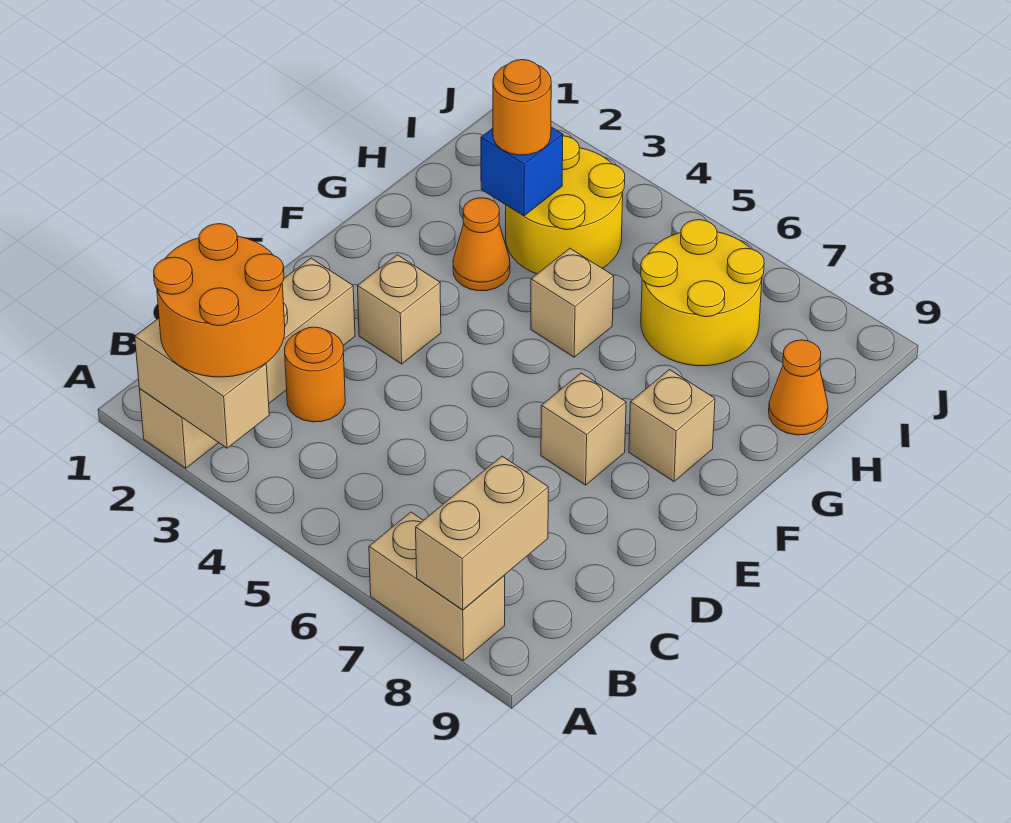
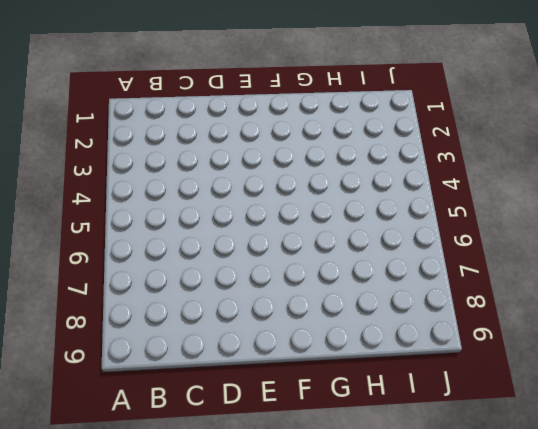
none -> tan 1x4 brick [139,258,355,468]
none -> tan 1x2 brick [369,512,505,660]
none -> orange 1x1 round brick [285,327,345,422]

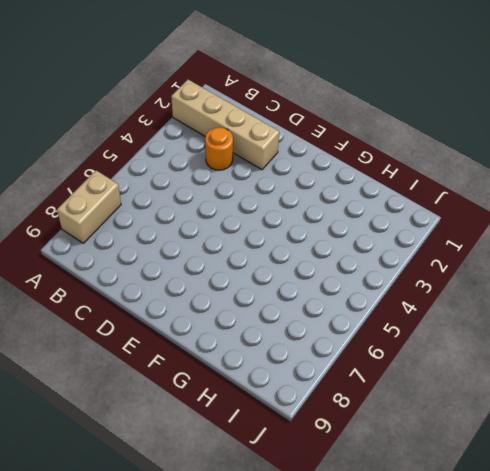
none -> tan 1x1 brick [357,255,441,364]
none -> tan 1x1 brick [541,373,626,485]
none -> tan 1x1 brick [629,370,715,481]

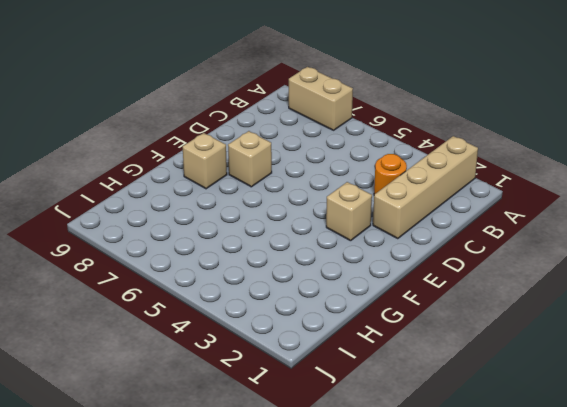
none -> orange 1x1 cone [453,198,510,291]
none -> tan 1x1 brick [531,248,614,357]
none -> yellow 2x2 round brick [506,136,625,274]

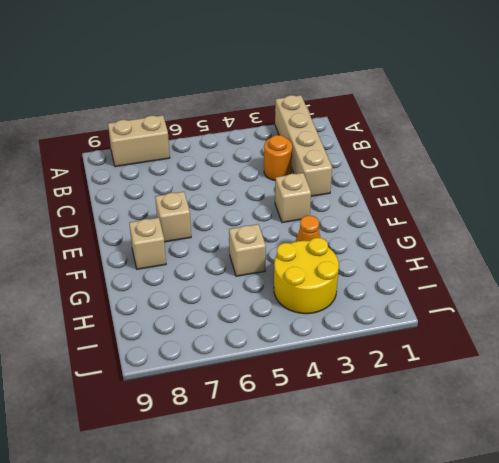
none -> yellow 2x2 round brick [641,220,764,366]
none -> orange 1x1 cone [769,340,828,435]
none -> tan 1x2 brick [135,318,269,448]

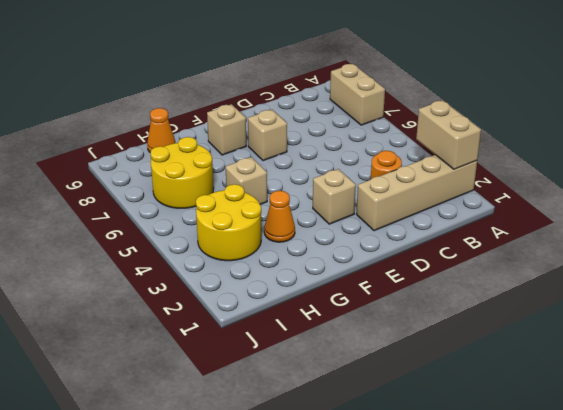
none -> tan 1x2 brick [416,456,548,610]
none -> blue 1x1 brick [481,127,563,216]
none -> orange 2x2 round brick [154,224,285,377]

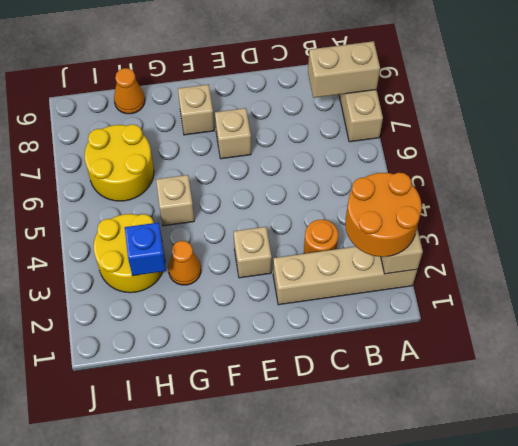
none -> orange 1x1 round brick [493,60,551,155]

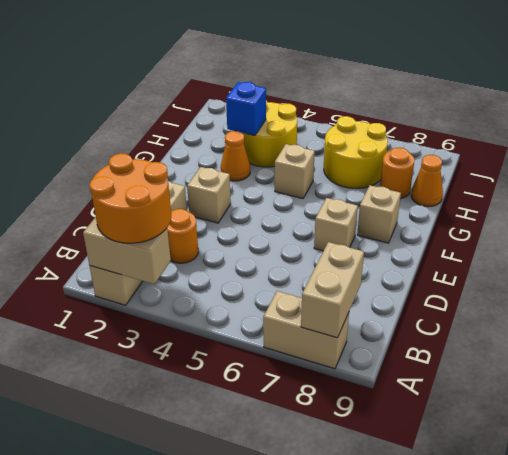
orange 1x1 round brick [380,148,415,199] -> orange 1x1 round brick moved to [493,60,551,155]

